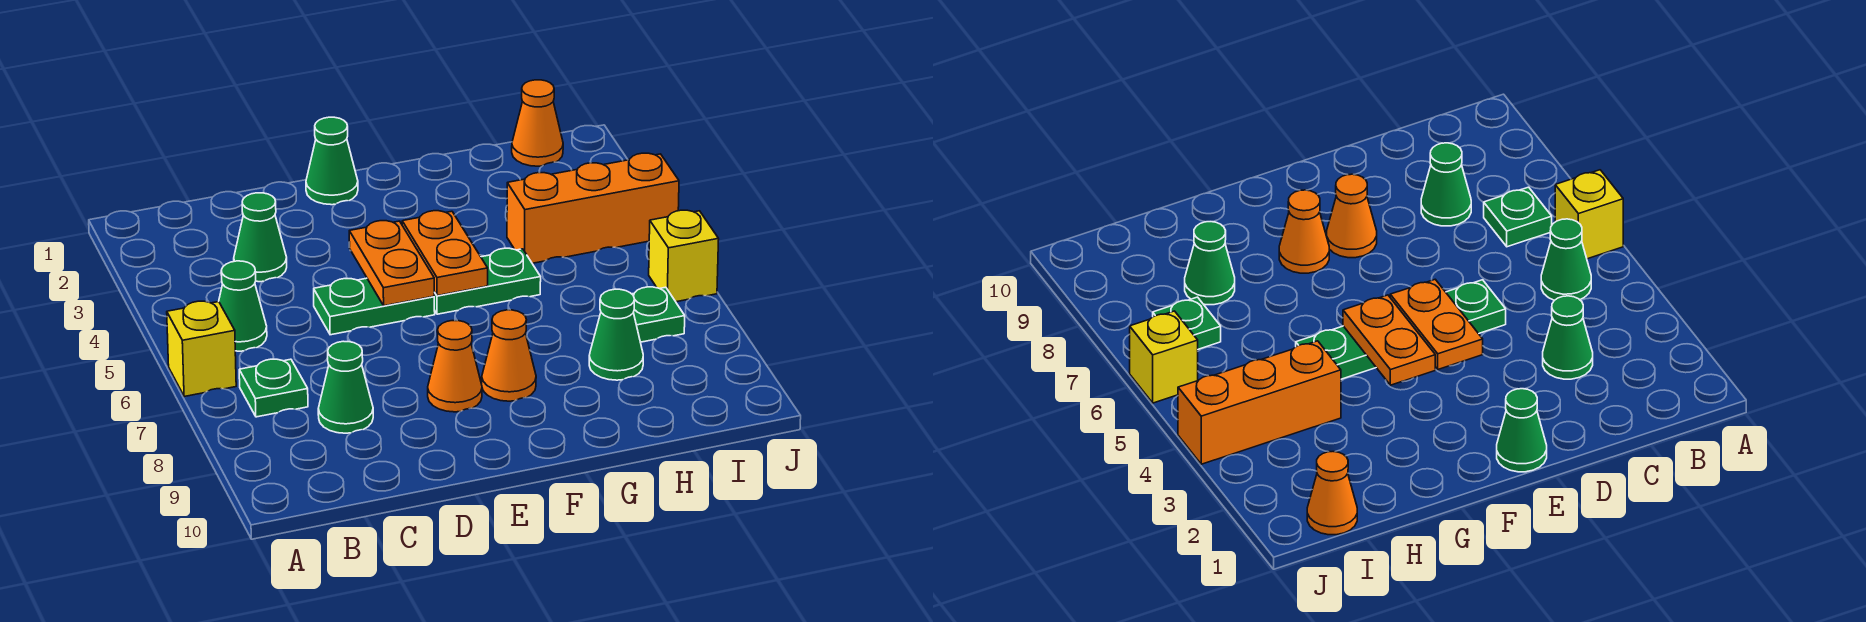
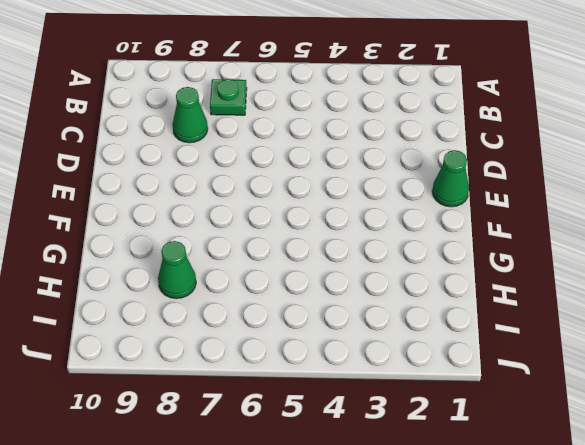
none -> yellow 1x1 brick [167,301,236,397]
none -> green 1x1 cone [219,261,267,351]
none -> green 1x1 cone [234,193,287,282]

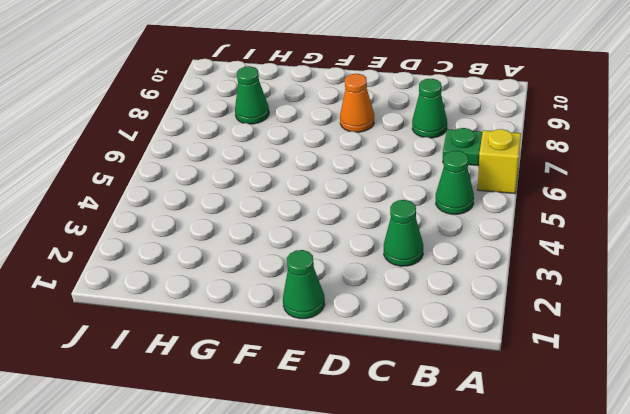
none -> green 1x2 plate [314,278,435,335]
none -> green 1x2 plate [434,248,541,314]
none -> orange 1x1 cone [482,310,536,401]

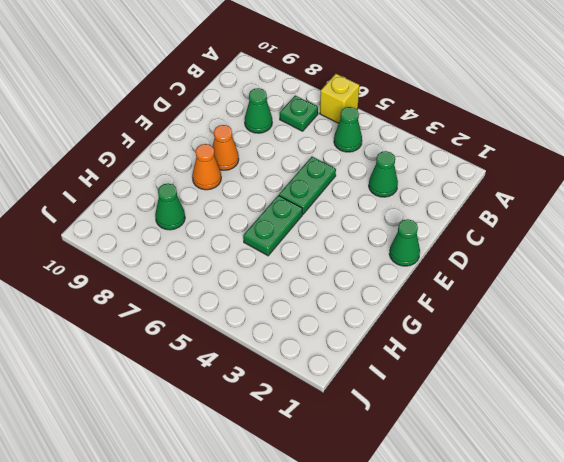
none -> orange 1x3 brick [507,153,679,263]
none -> orange 1x1 cone [512,80,563,166]
none -> green 1x1 plate [632,287,685,342]

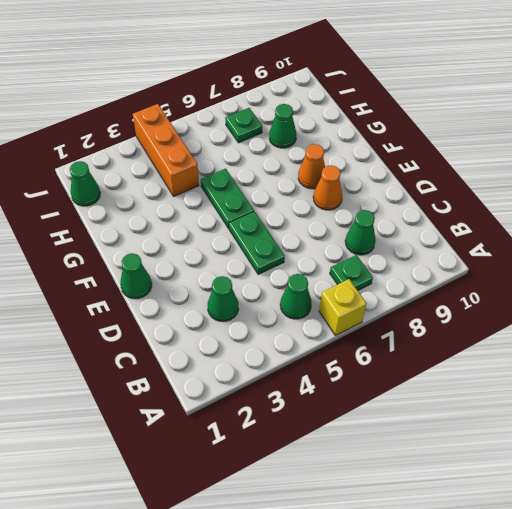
green 1x1 cone [70,161,100,206] -> orange 1x1 cone [512,80,563,166]
none -> yellow 1x1 brick [649,210,719,302]
none -> orange 1x2 plate [349,221,434,306]
none -> orange 1x2 plate [402,211,488,296]

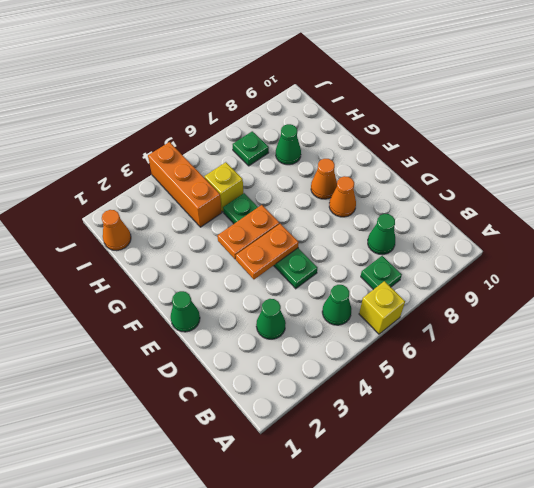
yellow 1x1 brick [204,162,243,212] -> yellow 1x1 brick moved to [649,210,719,302]

